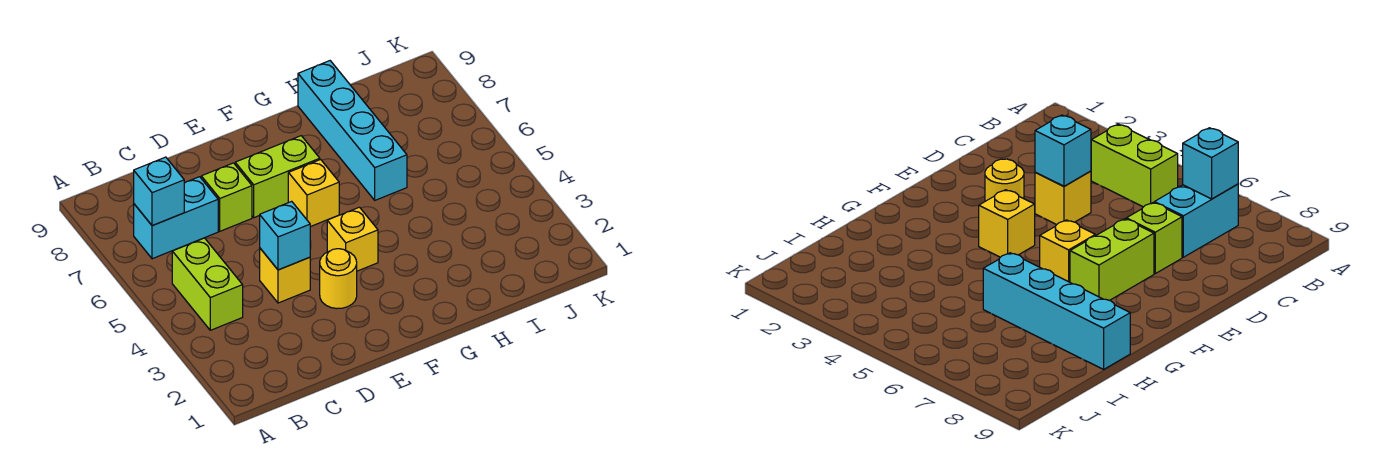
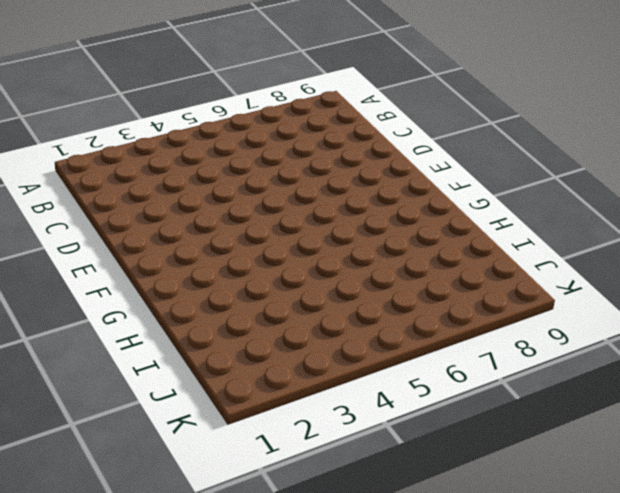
none -> lime 1x2 brick [172,238,243,330]
none -> cyan 1x2 brick [134,177,218,259]

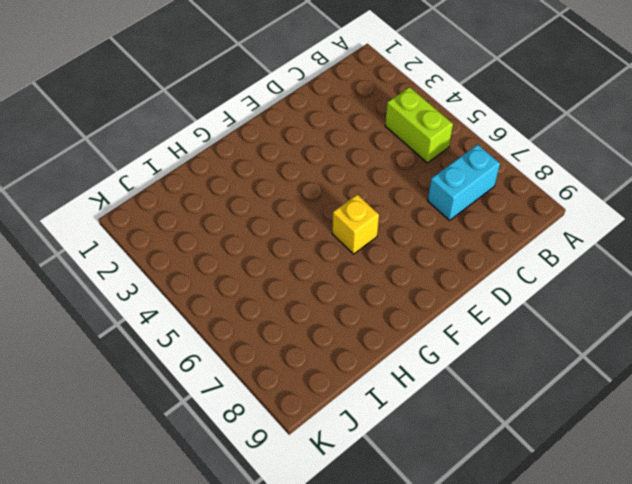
none -> yellow 1x1 brick [260,248,310,303]
none -> lime 1x1 brick [201,163,252,231]

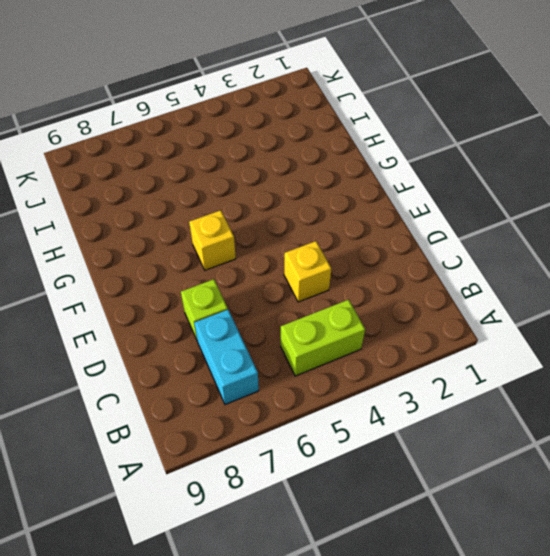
none -> yellow 1x1 round brick [320,249,357,309]
none -> lime 1x2 brick [235,136,320,218]

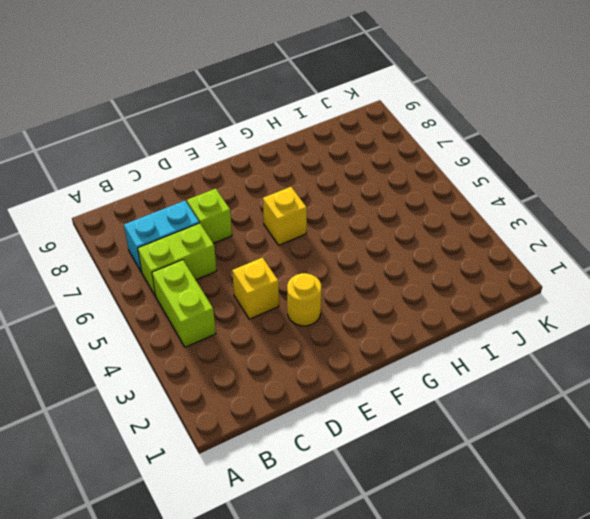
lime 1x2 brick [138,223,217,297] -> lime 1x2 brick moved to [235,136,320,218]
none -> yellow 1x1 brick [327,207,378,271]
none -> cyan 1x4 brick [298,61,407,200]

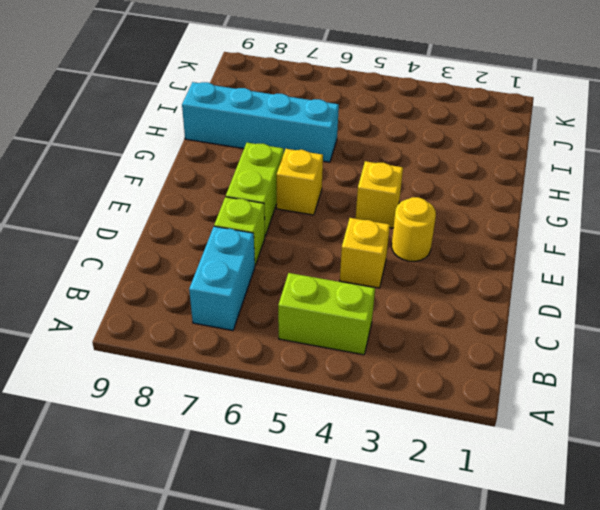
none -> cyan 1x1 brick [134,157,184,226]
none -> cyan 1x1 brick [260,201,310,270]

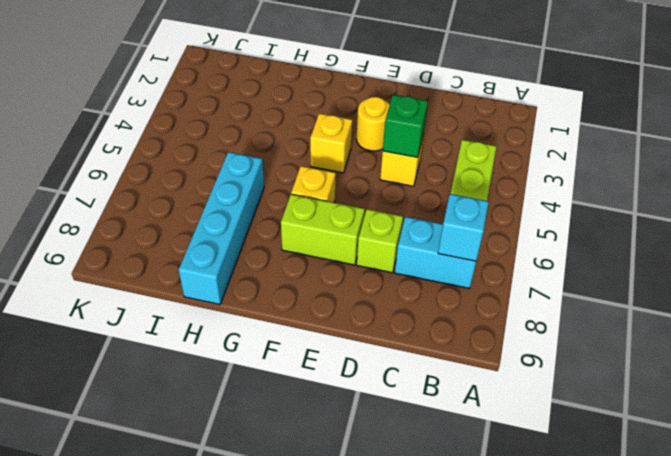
green 1x1 brick [383,95,428,157] -> cyan 1x1 brick [260,201,310,270]

